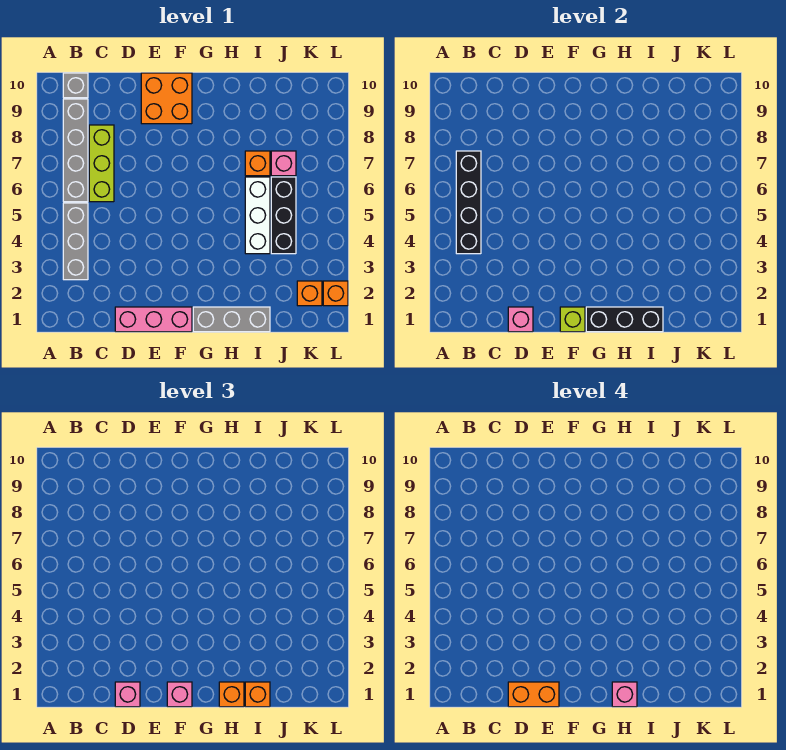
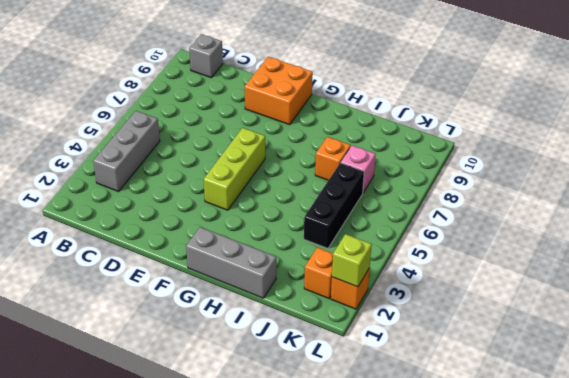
lime 1x3 brick [204,128,265,210] -> lime 1x3 brick moved to [89,125,114,202]
lime 1x1 brick [332,234,372,287] -> lime 1x1 brick moved to [560,307,585,332]
none -> grey 1x4 brick [63,99,88,202]
none -> pink 1x3 brick [115,307,192,332]
none -> white 1x3 brick [245,177,270,254]

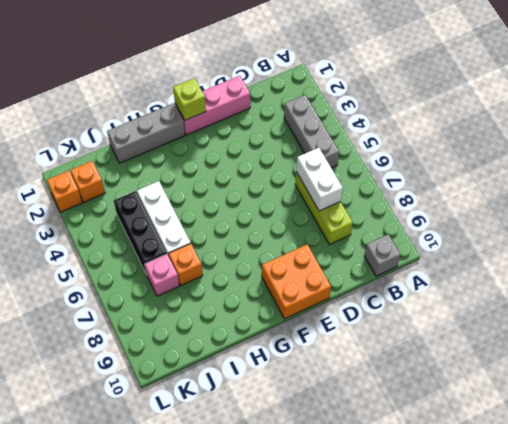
white 1x2 brick [296,148,343,211] -> none
none -> grey 1x4 brick [63,99,88,202]
none -> black 1x4 brick [456,151,481,254]
none -> pink 1x1 brick [508,307,533,332]

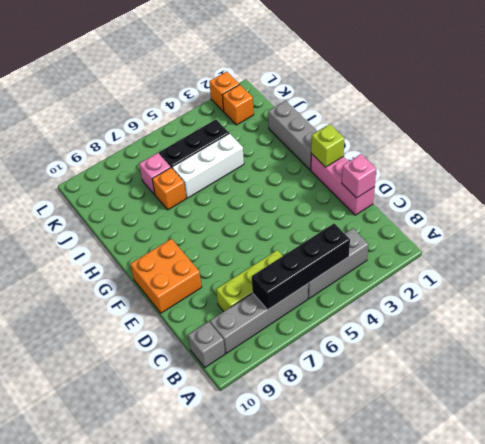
none -> black 1x3 brick [586,307,663,332]
none -> pink 1x1 brick [115,682,140,707]
none -> pink 1x1 brick [167,682,192,707]

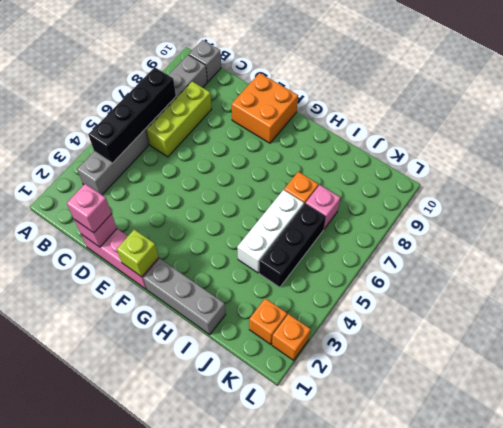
none -> black 1x3 brick [586,307,663,332]
none -> pink 1x1 brick [167,682,192,707]
none -> orange 1x1 brick [219,682,244,707]

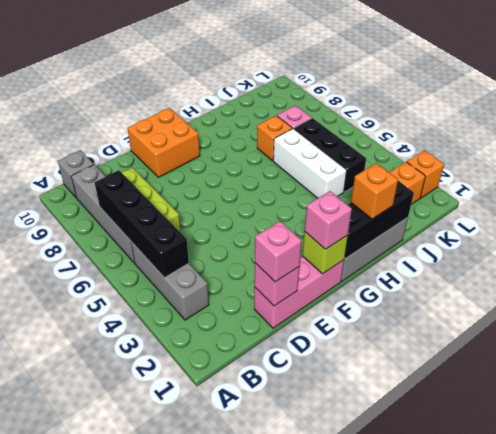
none -> orange 1x1 brick [245,682,270,707]
none -> orange 1x2 brick [508,682,559,707]
none -> pink 1x1 brick [612,682,637,707]

